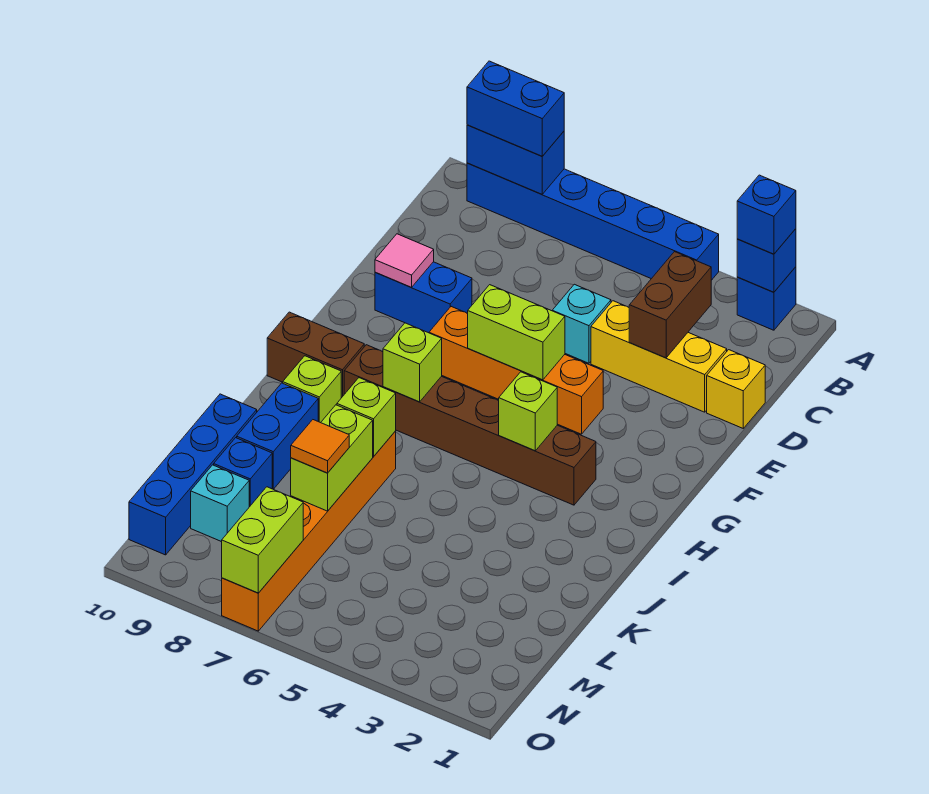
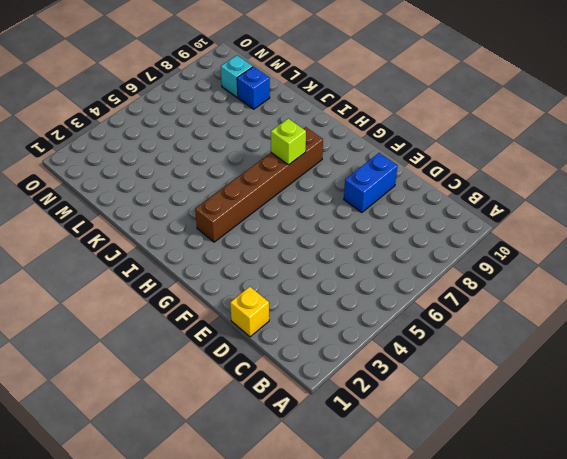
none -> blue 1x1 brick [737,267,796,330]
none -> blue 1x6 brick [467,163,719,280]
none -> yellow 1x3 brick [591,301,727,412]

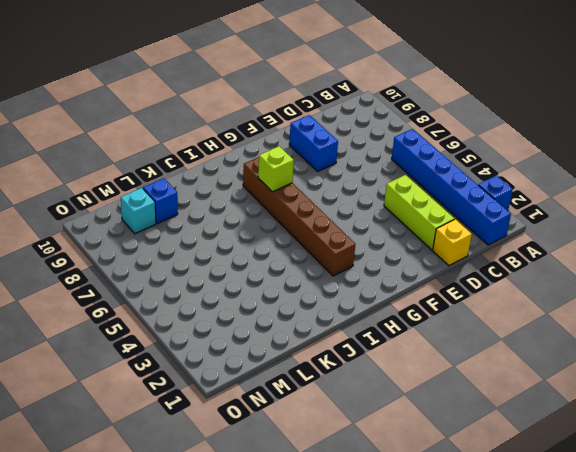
blue 1x6 brick [392,129,511,245] -> blue 1x6 brick moved to [467,163,719,280]
lime 1x3 brick [384,175,454,250] -> yellow 1x3 brick [591,301,727,412]
none -> cyan 1x1 brick [552,284,611,363]
none -> orange 1x4 brick [429,307,603,434]
none -> brown 1x2 brick [267,312,364,398]

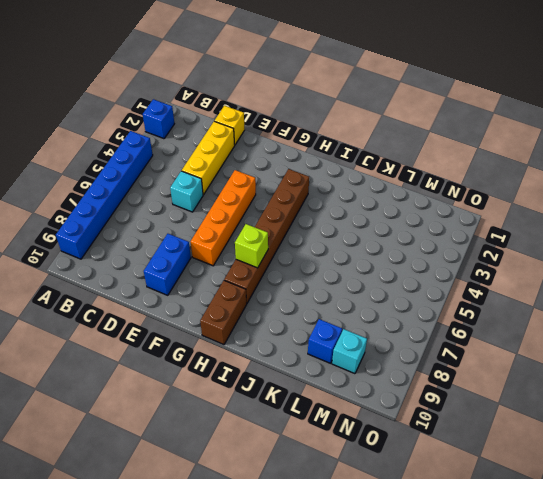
none -> lime 1x1 brick [283,356,341,423]
none -> orange 1x6 brick [222,431,396,631]
none -> blue 1x2 brick [237,383,318,489]

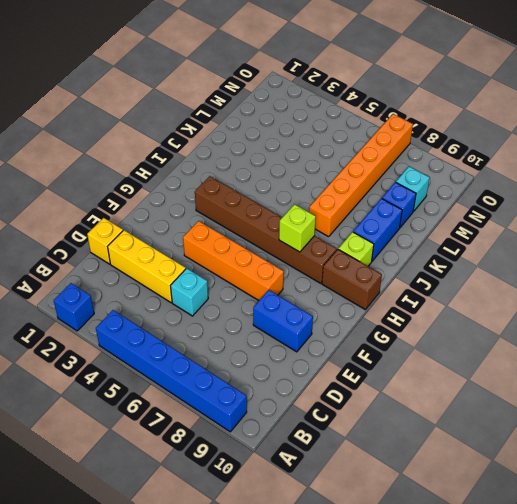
none -> blue 1x4 brick [129,394,257,555]
none -> blue 1x1 brick [737,229,796,292]
none -> blue 1x2 brick [467,125,564,194]

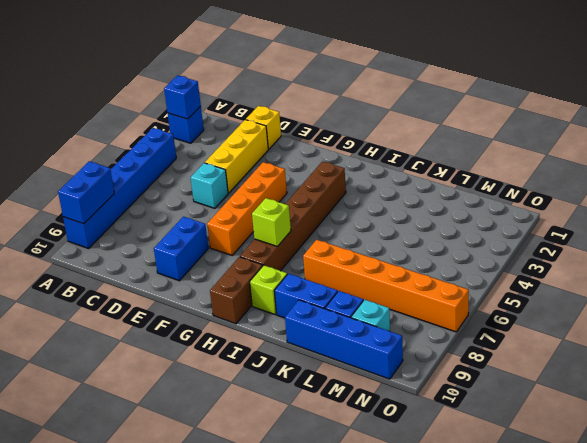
none -> brown 1x2 brick [629,252,711,358]
none -> pink 1x1 tile [375,234,434,287]
none -> lime 1x2 brick [468,285,565,380]

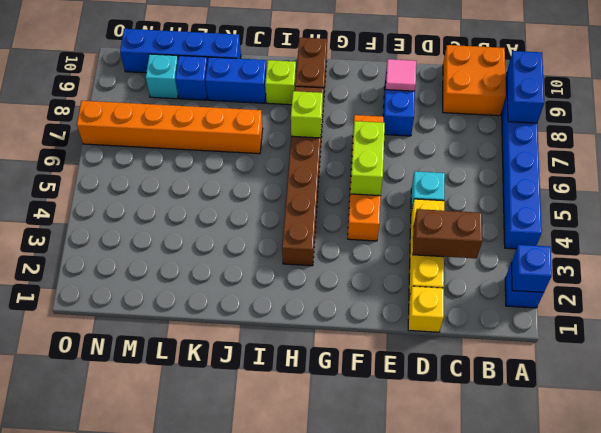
orange 2x2 brick [443,45,506,116] -> none
none -> lime 1x1 brick [499,372,557,451]
none -> lime 1x1 brick [337,378,396,456]
none -> lime 1x2 brick [291,405,373,511]

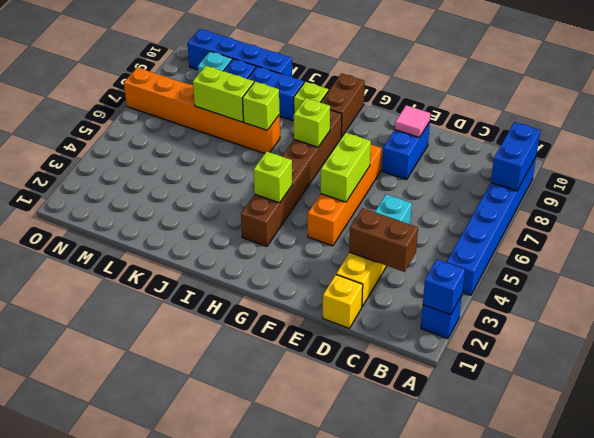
none -> lime 1x2 brick [222,487,303,593]
none -> blue 1x1 brick [737,175,796,254]
none -> blue 1x2 brick [467,61,564,156]

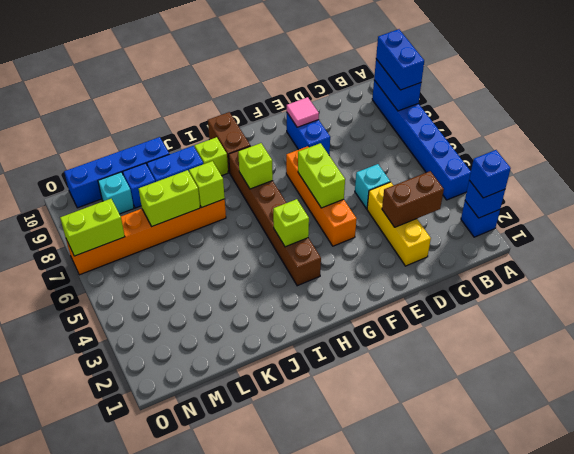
none -> yellow 1x1 brick [707,350,765,428]
none -> orange 1x1 tile [291,420,349,473]

